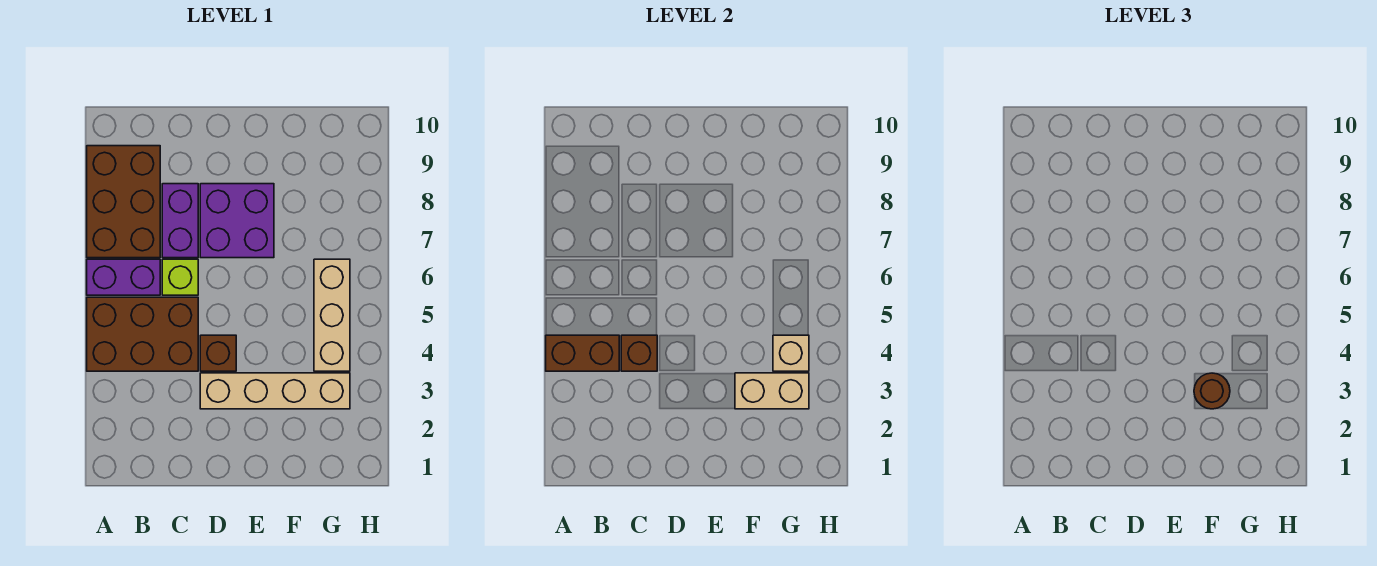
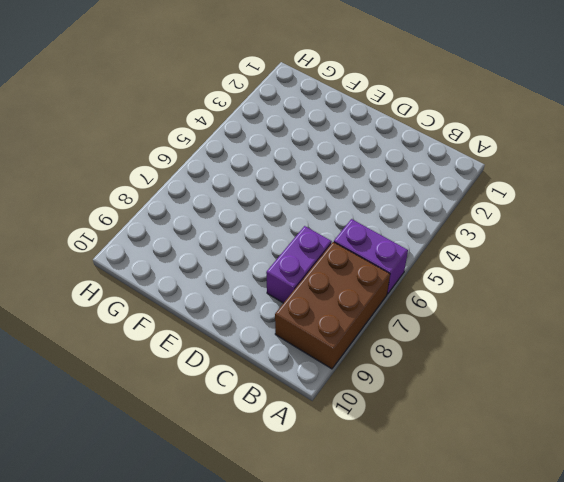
none -> brown 2x3 brick [87,297,198,371]
none -> lime 1x1 brick [162,259,198,295]
none -> tan 1x4 brick [200,373,350,409]

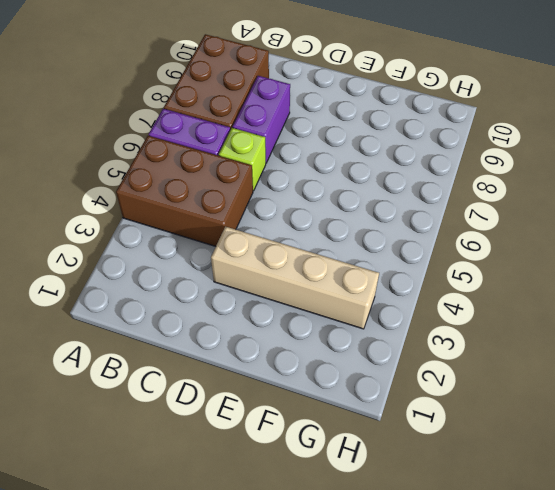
none -> brown 1x1 brick [200,335,236,371]
none -> purple 2x2 brick [200,184,274,258]
none -> tan 1x3 brick [314,259,350,371]

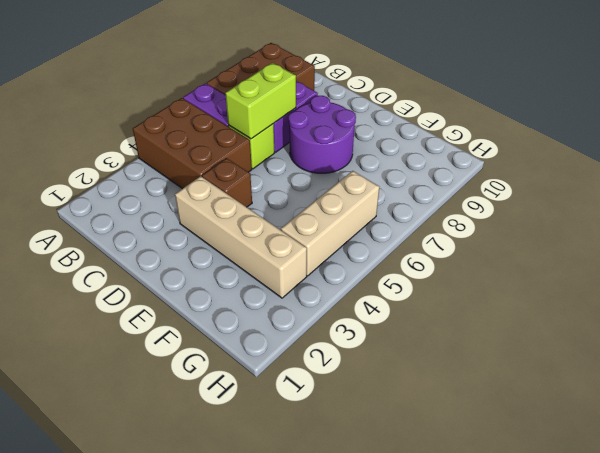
lime 1x2 brick [225,63,296,139] -> none
purple 2x2 round brick [288,96,356,173] -> purple 2x2 brick [200,184,274,258]
none -> brown 1x2 brick [546,335,619,371]
none -> brown 1x1 brick [621,335,657,371]
none -> tan 1x2 brick [735,373,809,409]

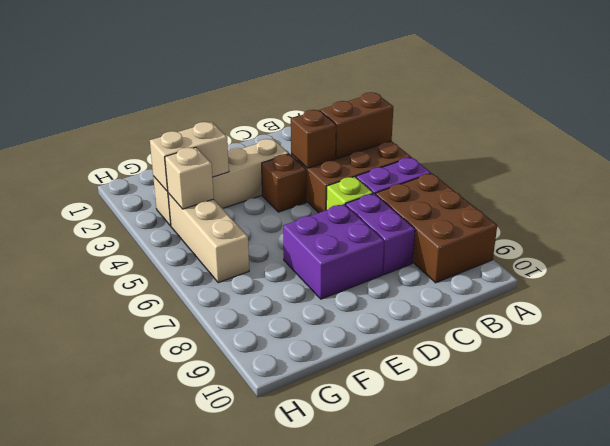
none -> brown 1x1 round brick [1194,373,1230,409]

